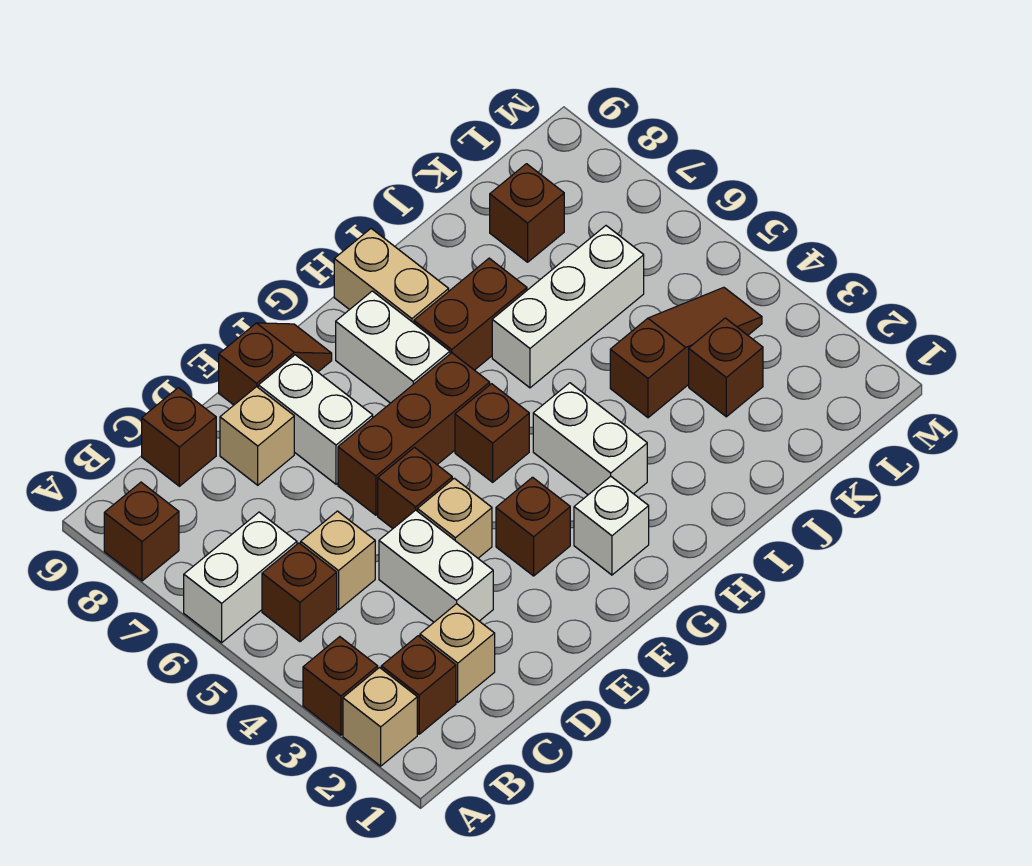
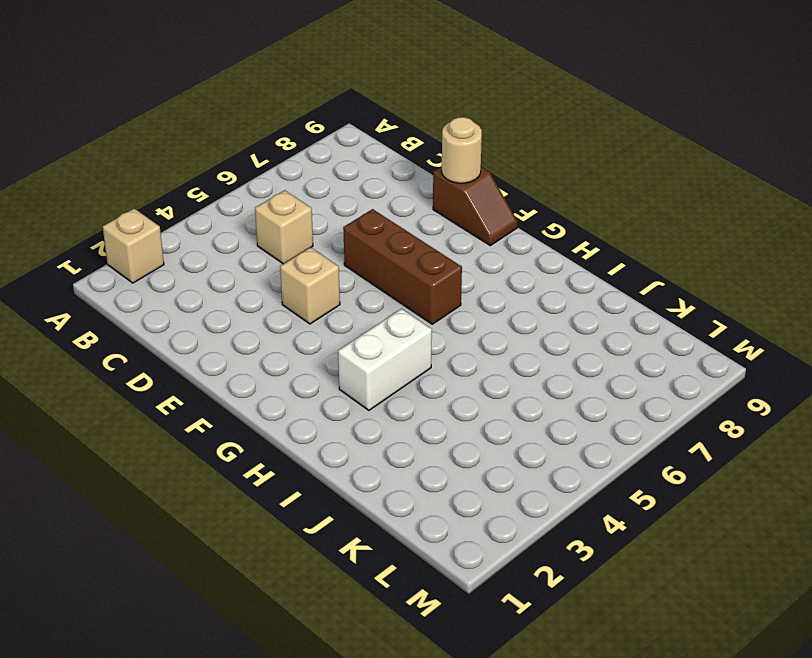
tan 1x1 round brick [442,117,482,183] -> none
none -> brown 1x1 brick [303,637,378,735]
none -> white 1x2 brick [184,512,297,642]
none -> brown 1x1 brick [104,482,179,581]

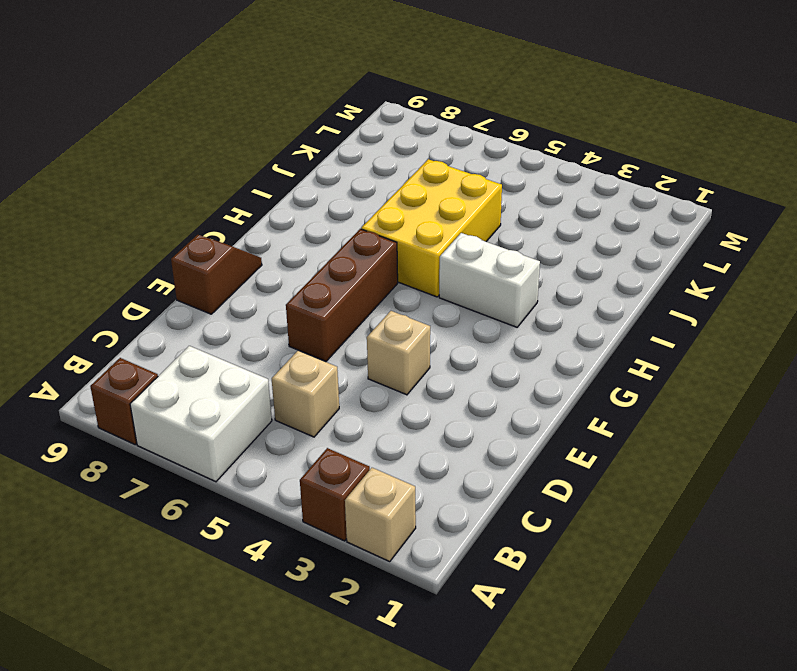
white 2x2 brick [130,346,272,482] -> white 1x2 brick [184,512,297,642]
yellow 2x3 brick [361,159,502,297] -> white 1x3 brick [492,226,644,388]
none -> brown 1x1 brick [381,636,456,734]
none -> brown 1x1 brick [262,543,337,642]
none -> tan 1x1 brick [420,604,495,702]

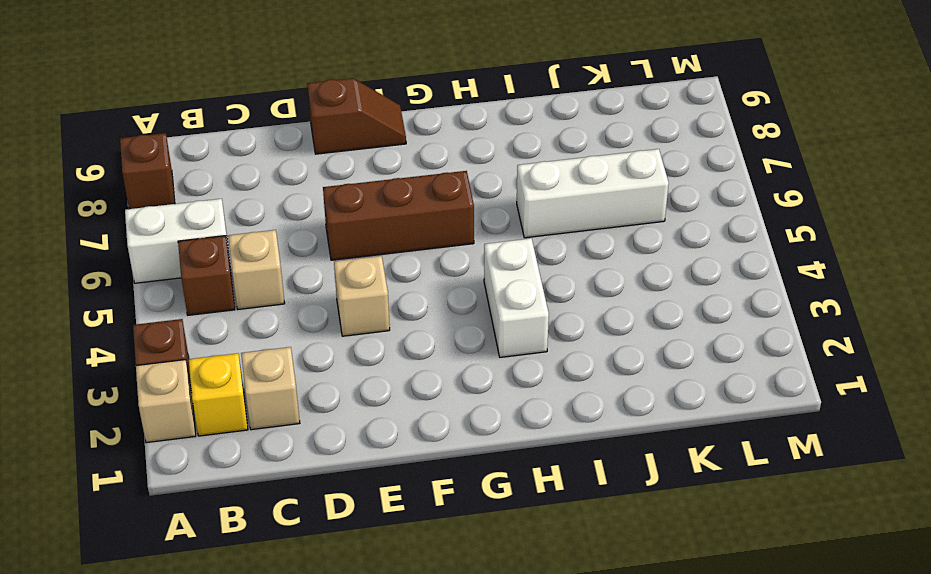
yellow 1x1 brick [189,353,248,436] -> brown 1x1 brick [381,636,456,734]
none -> brown 1x1 brick [142,388,216,486]
none -> white 1x2 brick [379,510,493,622]
none -> tan 1x1 brick [220,387,294,485]

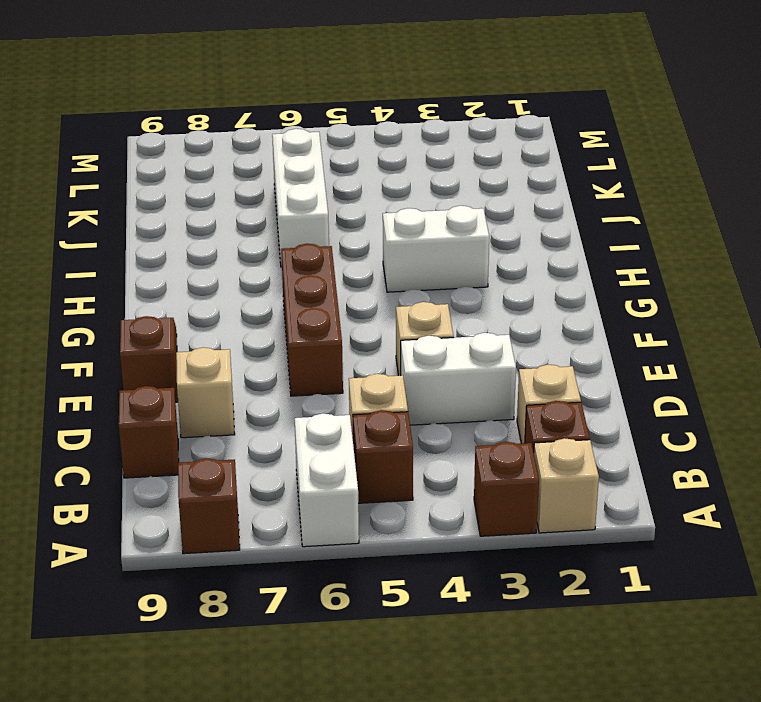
none -> brown 1x1 brick [378,448,452,528]
none -> white 1x2 brick [258,355,373,484]
none -> brown 1x1 brick [496,477,570,576]

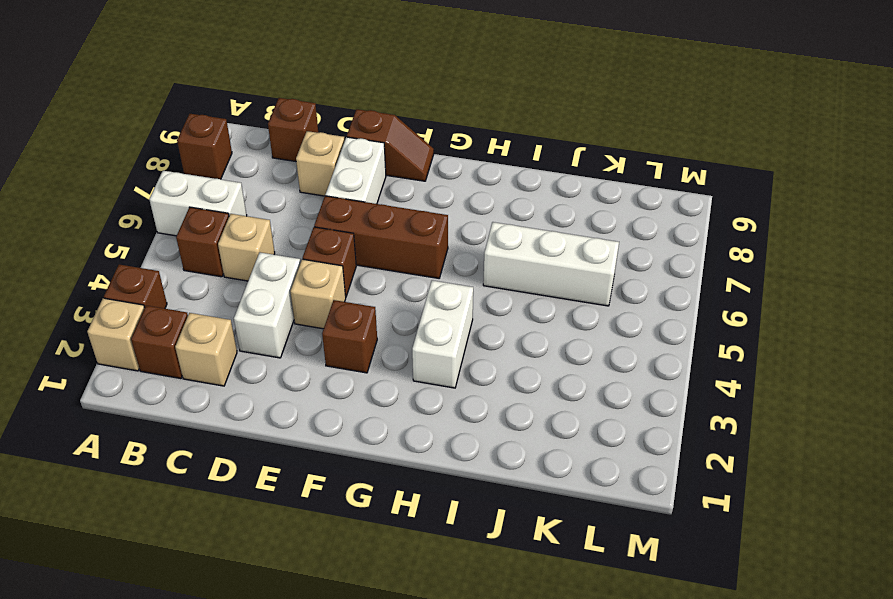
none -> white 1x1 brick [574,476,649,575]
none -> brown 1x1 brick [455,384,529,482]
none -> white 1x2 brick [336,291,450,403]

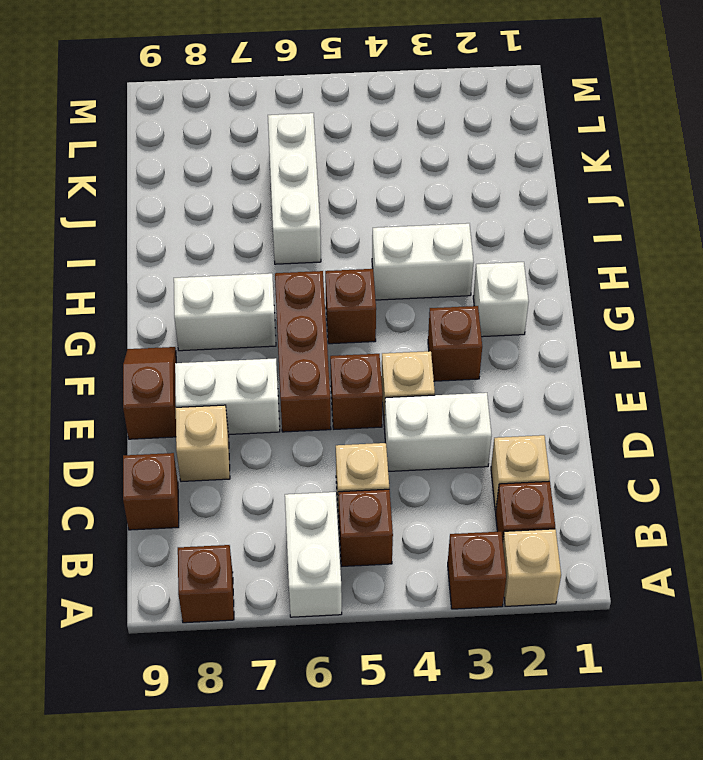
none -> brown 1x2 brick [414,258,527,370]
none -> tan 1x2 brick [334,229,449,323]
none -> brown 1x3 slope [610,287,762,418]

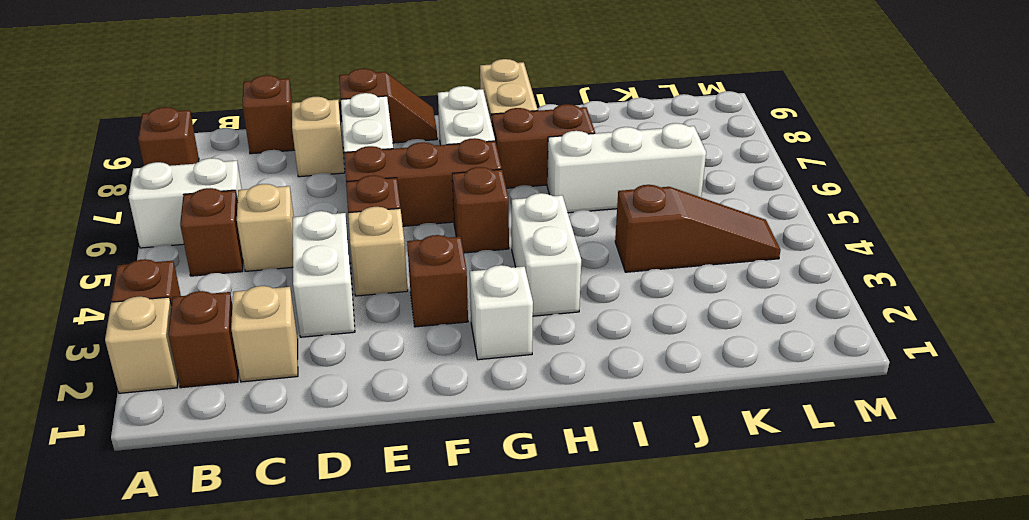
none -> brown 1x1 brick [689,318,763,417]
none -> brown 1x1 brick [490,164,564,262]

